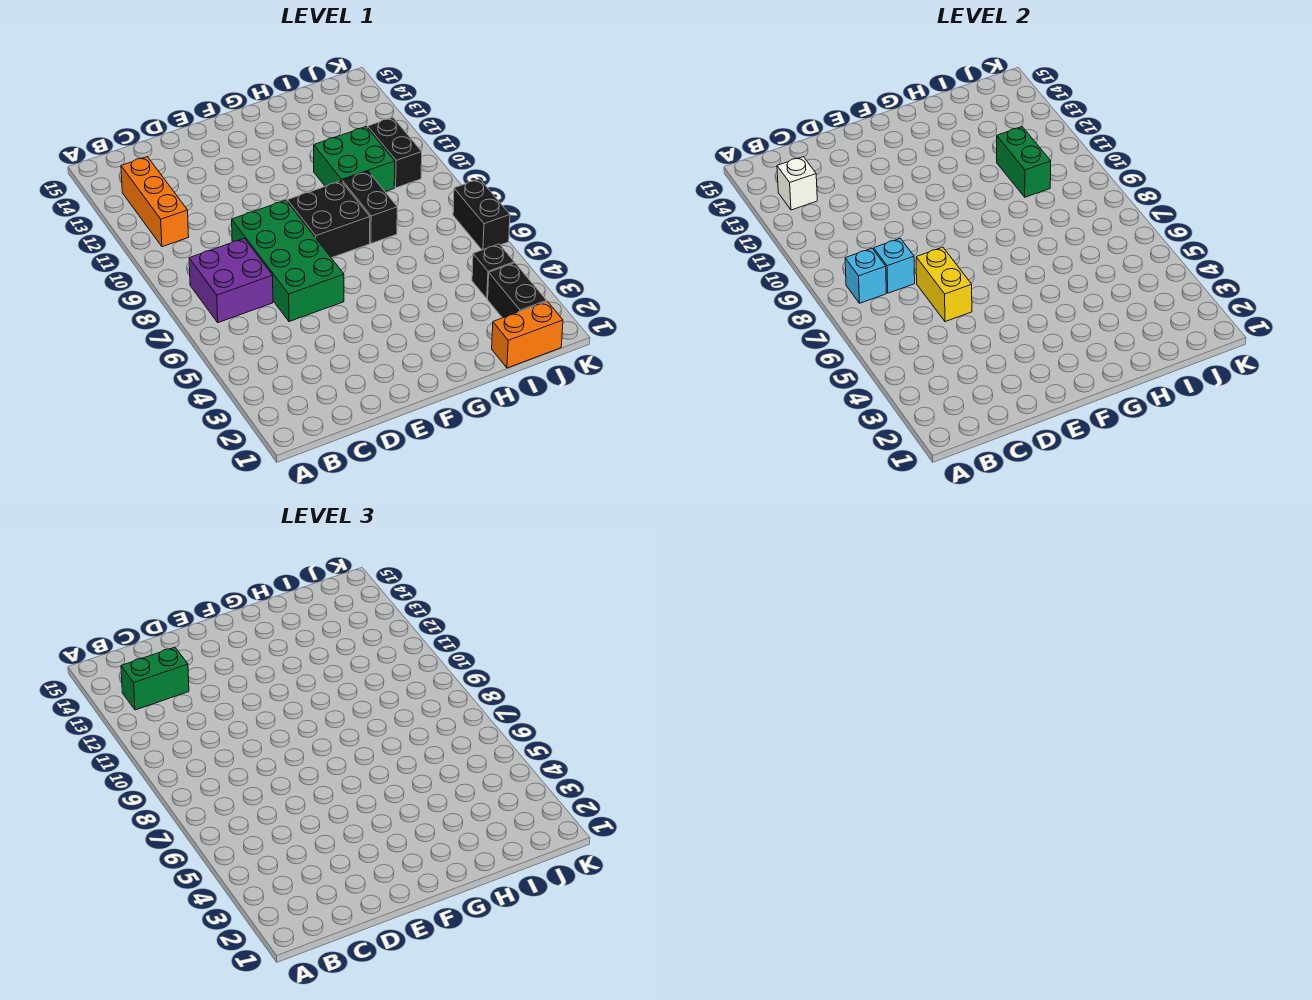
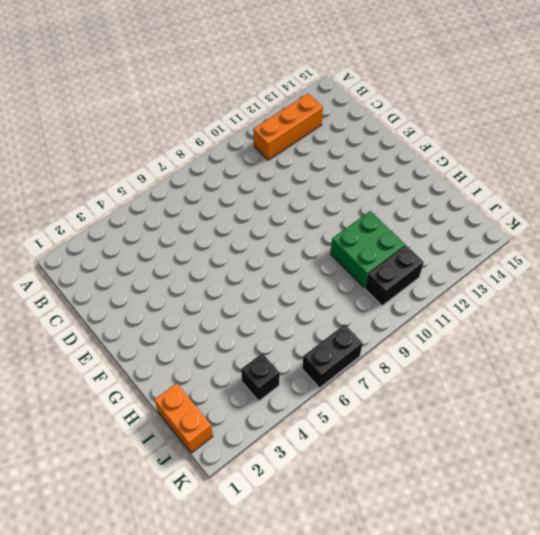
none -> purple 2x2 brick [189,238,273,323]
none -> green 2x4 brick [232,200,344,322]
none -> black 2x2 brick [287,181,370,258]

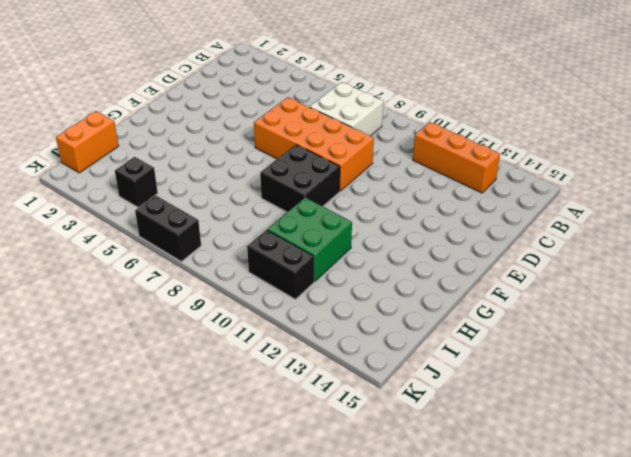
white 2x2 brick [310,82,383,136] -> purple 2x2 brick [189,238,273,323]
orange 2x4 brick [254,97,374,191] -> green 2x4 brick [232,200,344,322]
none -> black 1x2 brick [342,172,397,243]
none -> black 1x2 brick [488,263,547,318]
none -> cyan 1x1 brick [845,248,886,303]

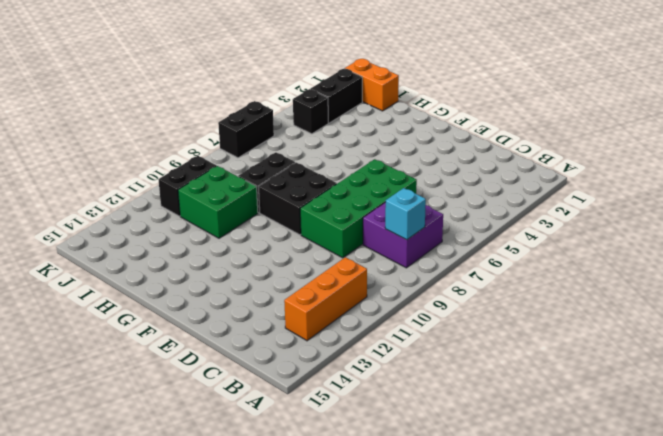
none -> white 1x1 brick [777,157,817,210]
none -> cyan 1x1 brick [874,238,915,293]
none -> yellow 1x2 brick [916,247,972,322]

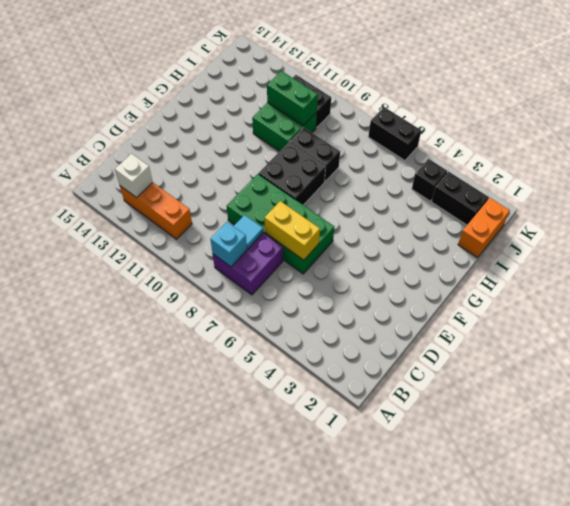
cyan 1x1 tile [234,215,263,249] -> cyan 1x1 brick [874,238,915,293]
none -> green 1x2 brick [121,647,189,710]

